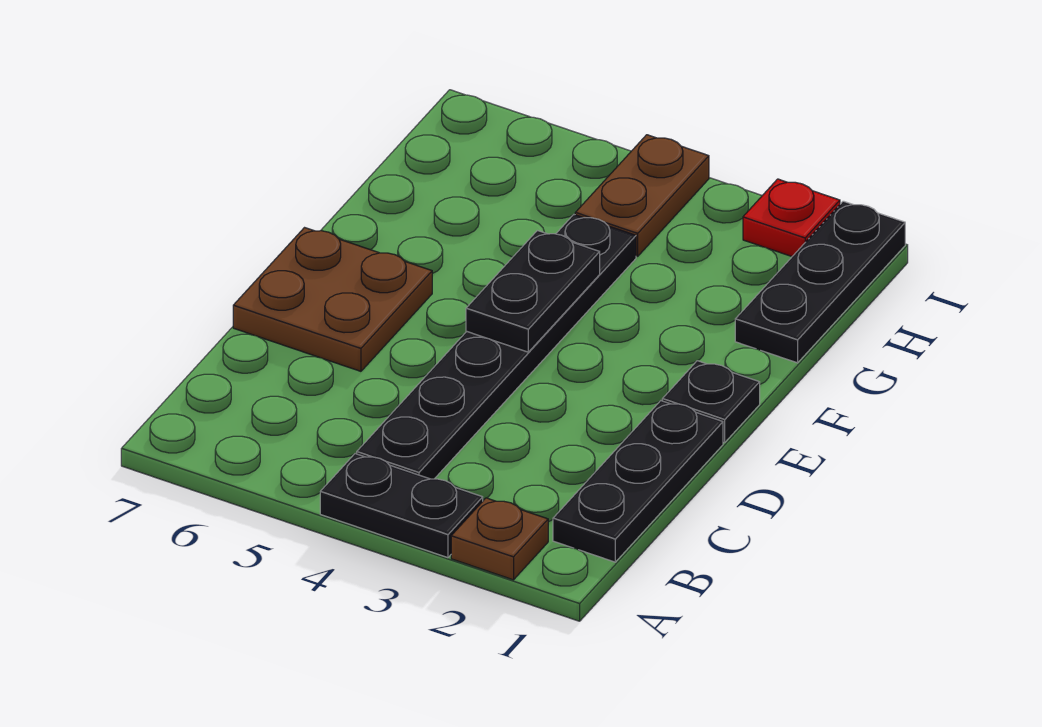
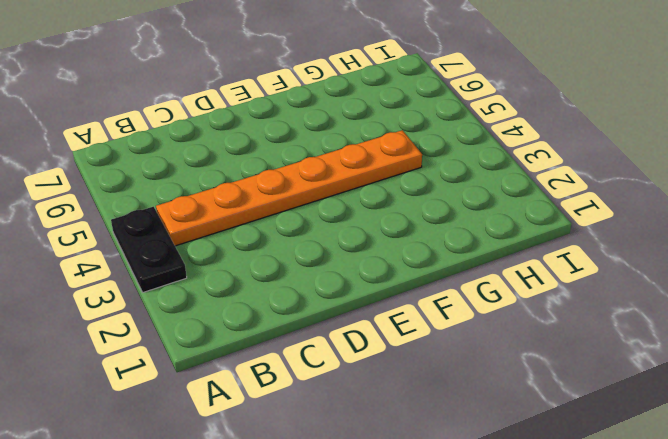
orange 1x6 plate [156,130,422,246] -> black 1x6 plate [357,214,636,479]
none -> brown 1x1 plate [451,498,548,580]
none -> black 1x3 plate [553,401,723,562]

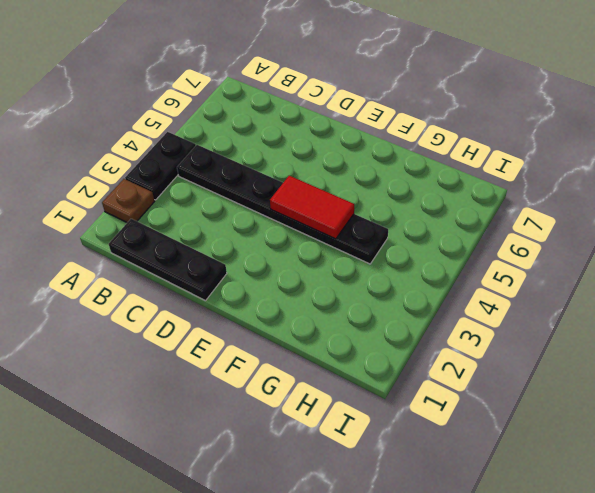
red 1x2 tile [270,176,354,239] -> black 1x2 plate [466,230,600,352]
none -> brown 2x2 plate [233,228,432,371]
none -> black 1x1 plate [662,361,760,443]

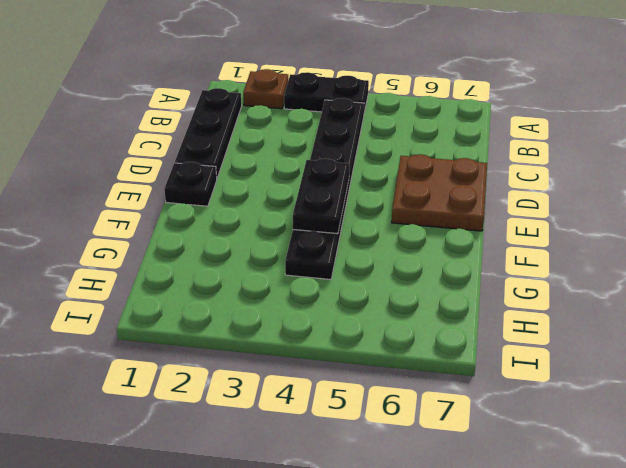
none -> black 1x3 plate [735,201,905,363]
none -> brown 1x2 plate [575,135,709,256]

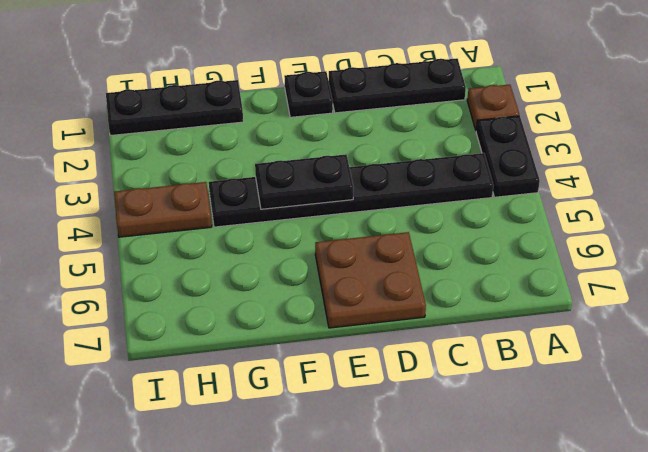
none -> red 1x1 plate [743,179,840,256]

